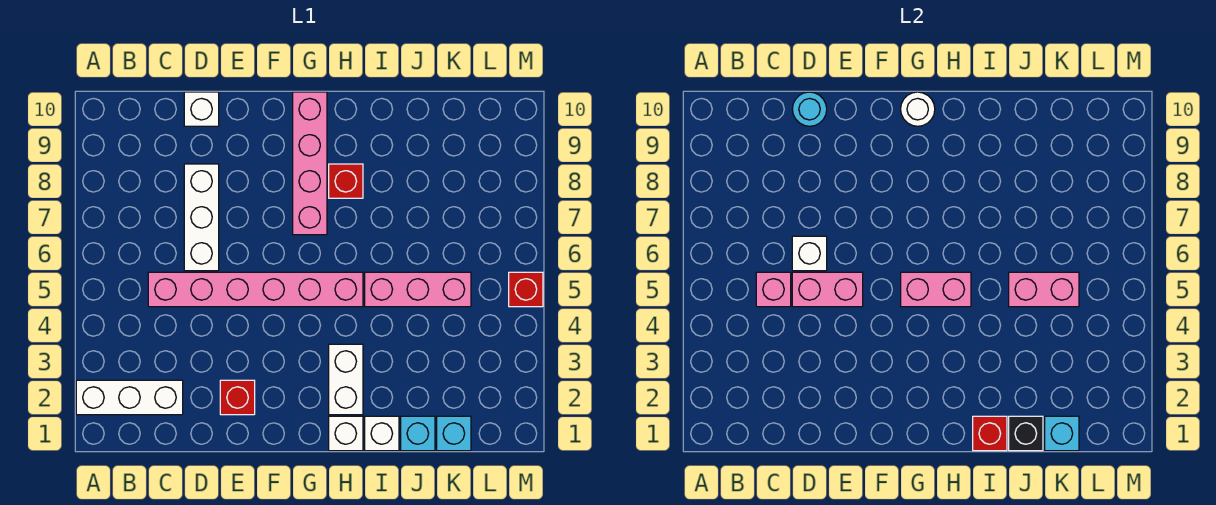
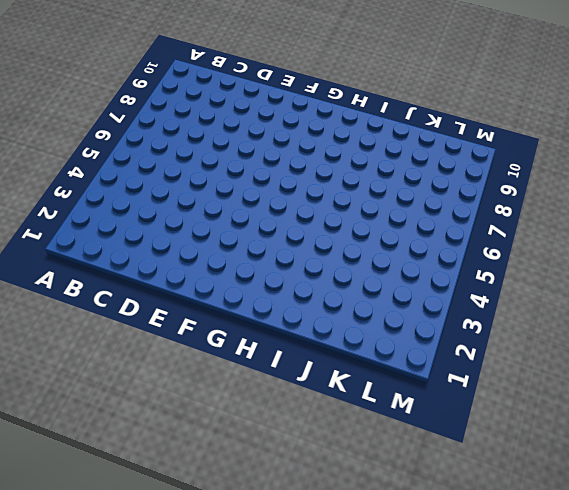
none -> white 1x3 brick [76,380,183,415]
none -> pink 1x6 brick [148,272,363,307]
none -> white 1x3 brick [184,164,219,271]

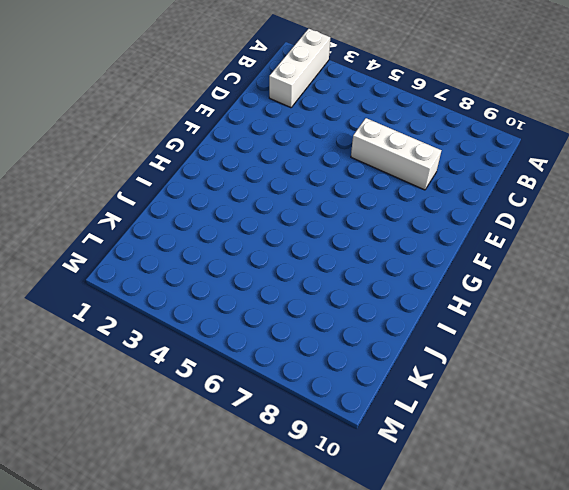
none -> pink 1x6 brick [148,272,363,307]
none -> white 1x1 brick [184,92,219,126]
none -> red 1x1 brick [220,380,255,415]

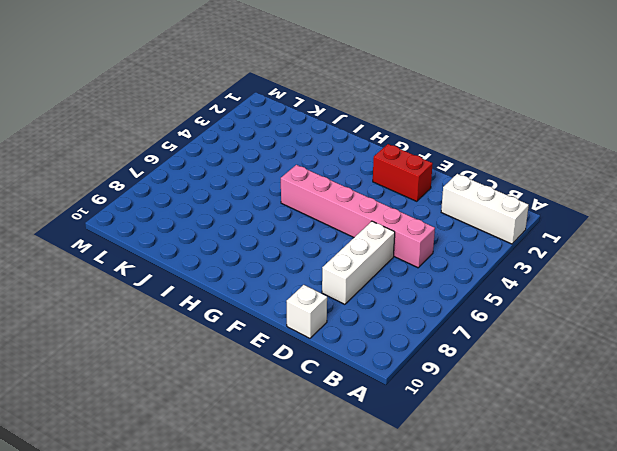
red 1x2 brick [373,144,433,201] -> red 1x1 brick [220,380,255,415]
none -> pink 1x4 brick [293,92,327,235]
none -> white 1x1 brick [329,416,363,451]
none -> white 1x2 brick [329,344,363,415]

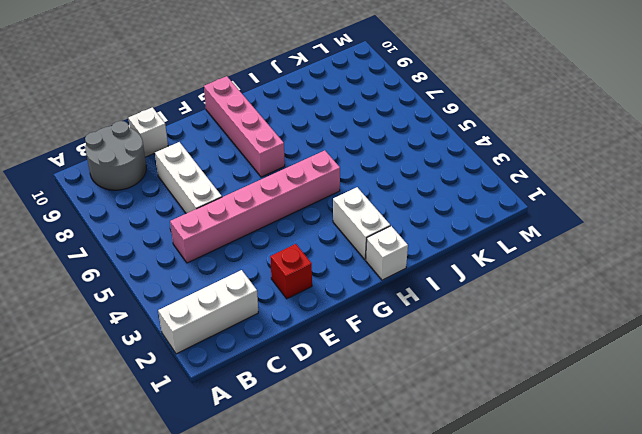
grey 2x2 round brick [85,121,146,190] -> none
none -> red 1x1 brick [329,164,363,198]
none -> white 1x1 brick [365,416,399,451]
none -> pink 1x3 brick [365,272,471,307]

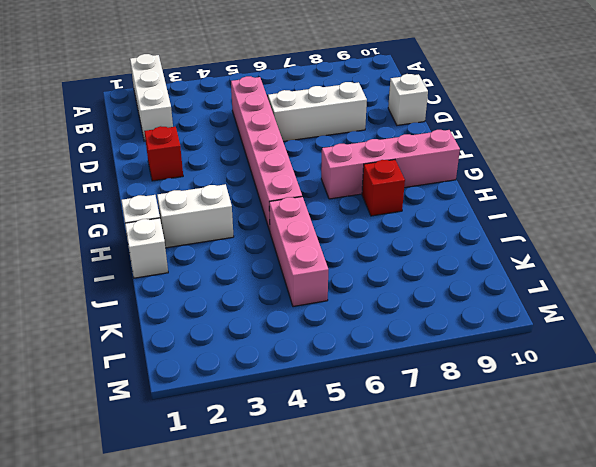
none -> cyan 1x1 brick [401,416,435,451]
none -> cyan 1x1 brick [437,416,471,451]
none -> red 1x1 brick [509,272,543,307]

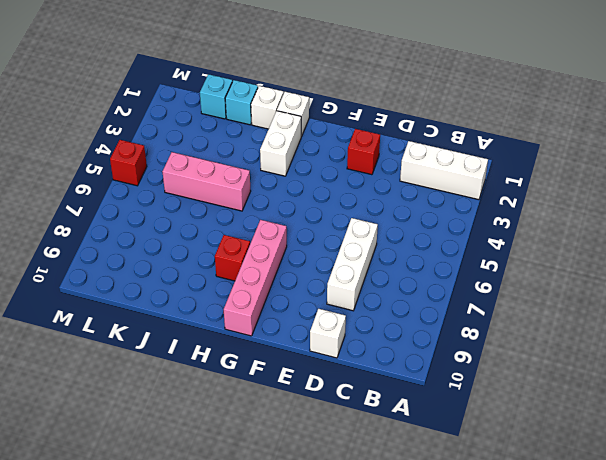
none -> pink 1x6 brick [148,272,363,307]
none -> pink 1x1 brick [756,272,791,307]
none -> pink 1x2 brick [792,272,863,307]

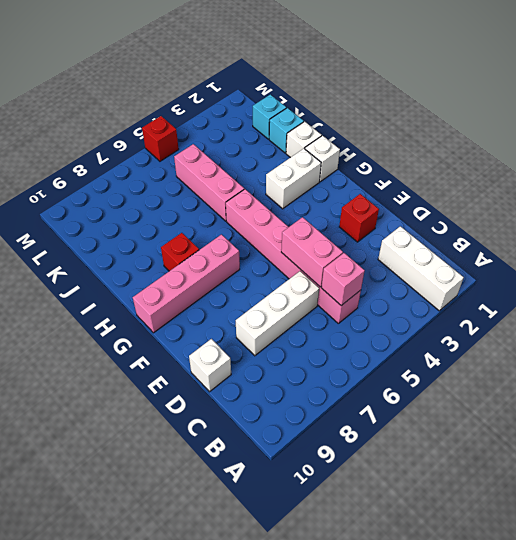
none -> white 1x1 brick [792,236,827,271]
none -> cyan 1x1 round brick [792,92,827,126]
none -> pink 1x2 brick [901,272,971,307]

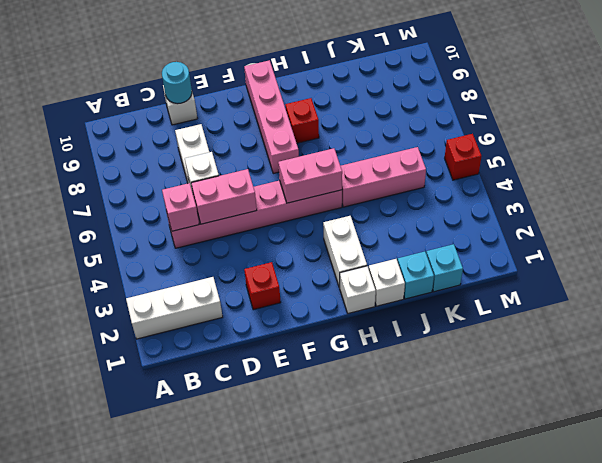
none -> white 1x1 round brick [901,92,935,126]
none -> red 1x1 brick [973,416,1007,451]
none -> black 1x1 brick [1009,416,1043,451]

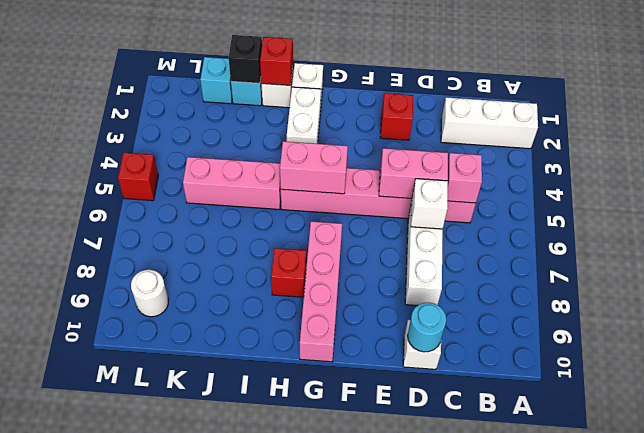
white 1x1 round brick [131,270,168,317] -> white 1x1 round brick moved to [901,92,935,126]
none -> pink 1x2 brick [1009,272,1079,307]
none -> cyan 1x1 brick [1045,416,1079,451]

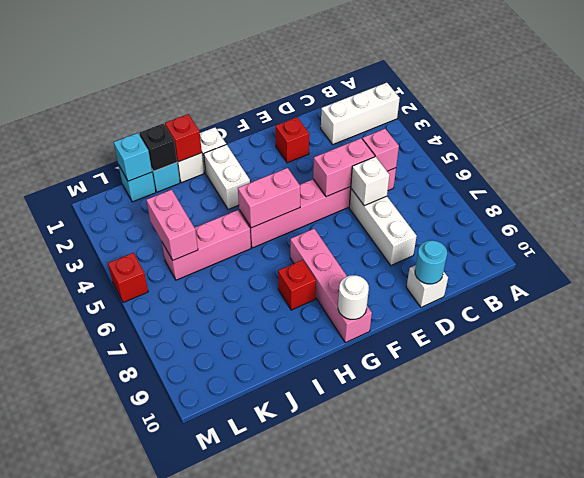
pink 1x2 brick [147,190,198,260] -> pink 1x2 brick turned to [1009,272,1079,307]

